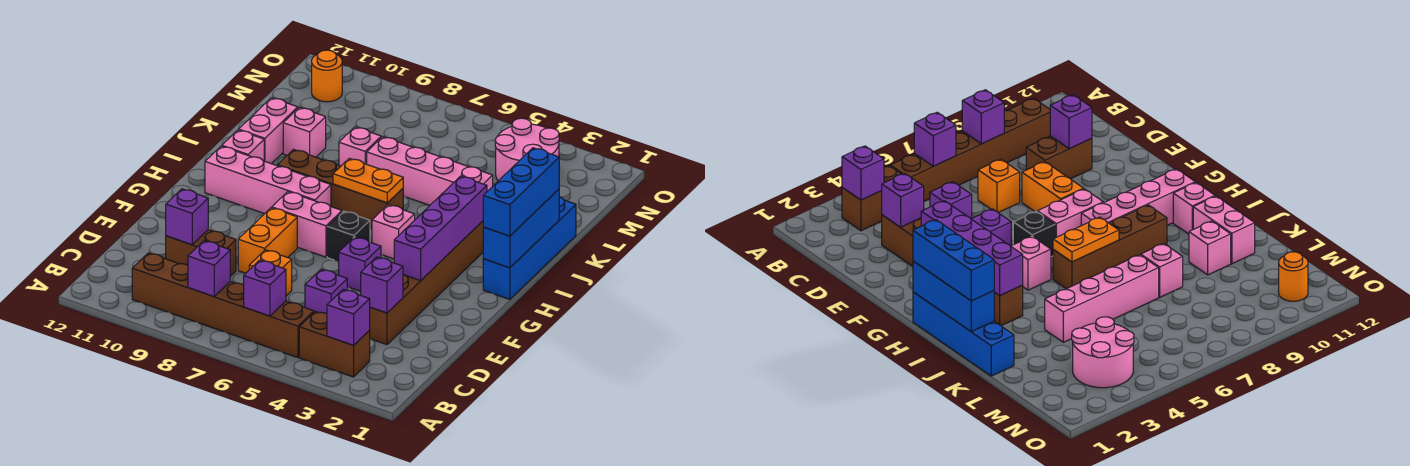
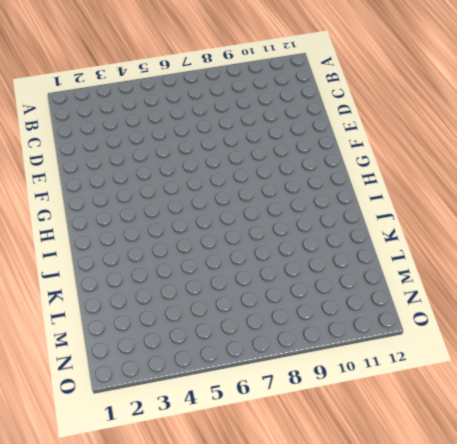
none -> brown 1x2 brick [299,311,370,377]
none -> brown 1x6 brick [132,253,314,358]
none -> brown 1x6 brick [369,221,483,345]
none -> purple 1x1 brick [305,269,347,314]

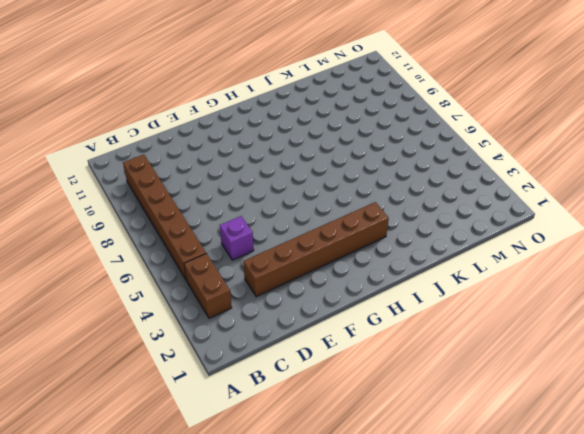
none -> orange 1x1 brick [249,250,292,296]
none -> brown 1x2 brick [166,230,236,276]
none -> orange 1x2 brick [238,208,297,273]
none -> purple 1x1 brick [339,237,381,291]

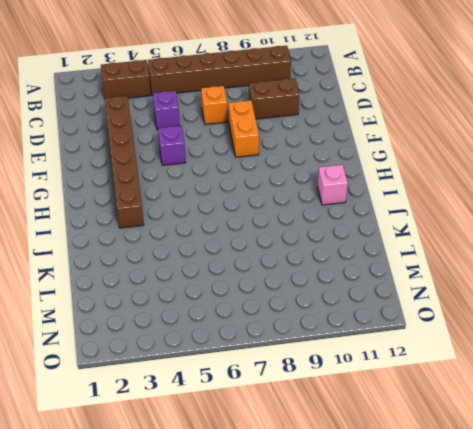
none -> black 1x1 brick [327,211,370,262]
none -> pink 1x2 brick [272,192,342,257]
none -> blue 1x4 brick [483,197,576,299]
none -> pink 1x1 brick [372,205,415,259]

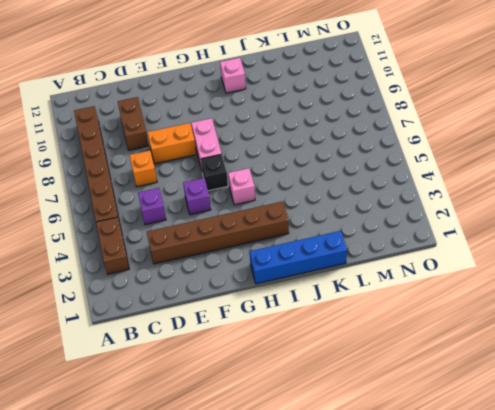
none -> pink 1x4 brick [205,146,331,214]
none -> brown 1x4 brick [278,150,403,229]
none -> pink 1x2 brick [239,98,298,164]
none -> pink 1x4 brick [367,137,493,205]

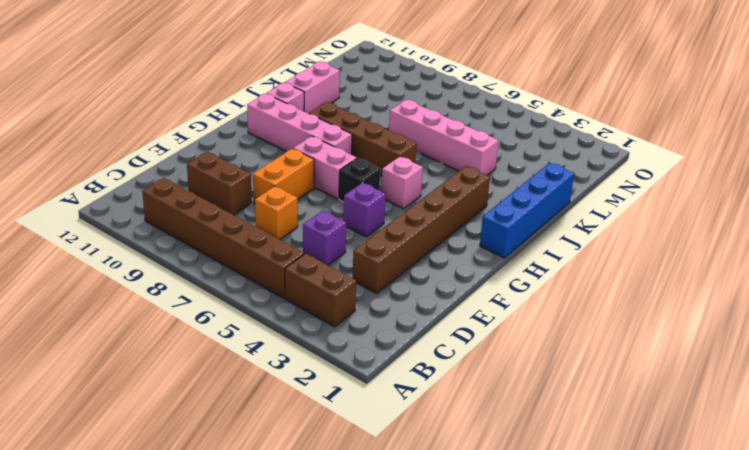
none -> pink 1x1 brick [339,127,381,166]
none -> pink 1x1 brick [283,107,326,157]
none -> pink 2x2 round brick [495,118,559,181]
none -> orange 1x1 round brick [312,50,342,102]

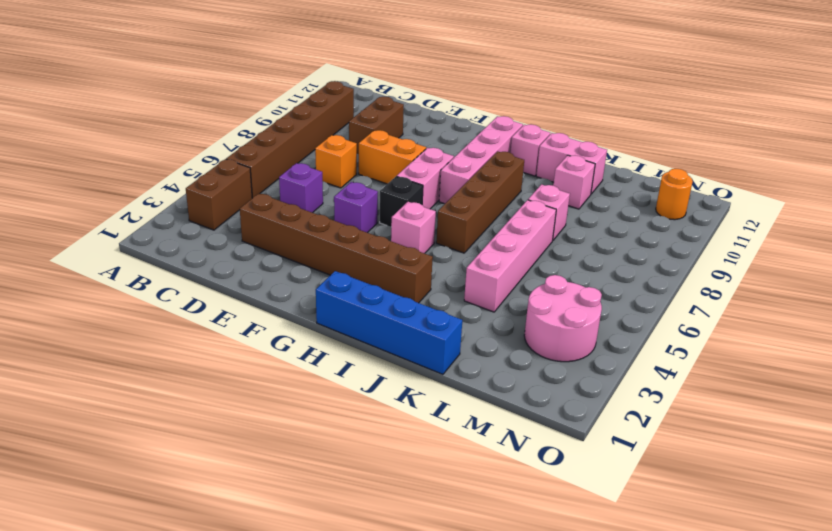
none -> purple 1x1 brick [327,289,370,345]
none -> purple 1x1 brick [244,260,286,316]
none -> purple 1x1 brick [188,241,230,296]
none -> purple 1x1 brick [361,257,403,313]

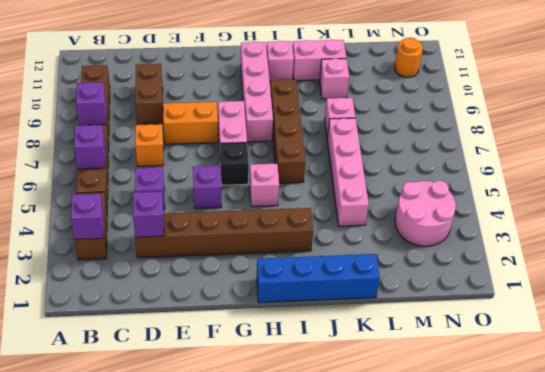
none -> purple 1x1 brick [166,189,208,245]
none -> purple 1x4 brick [394,176,487,281]
none -> blue 1x3 brick [483,189,559,268]
none -> orange 1x2 plate [333,158,403,203]

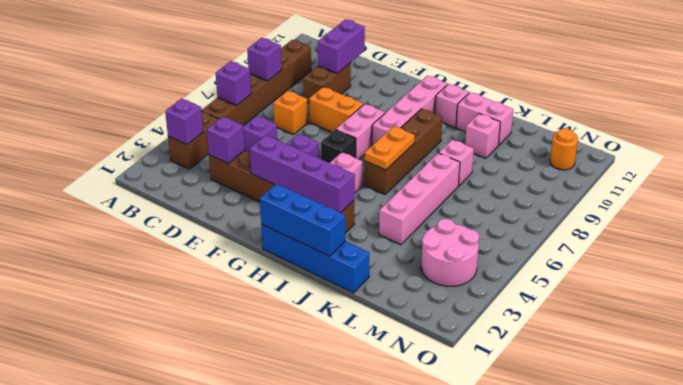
purple 1x2 brick [318,19,365,73] -> purple 1x1 brick [166,189,208,245]
none -> blue 1x3 brick [483,148,559,236]

